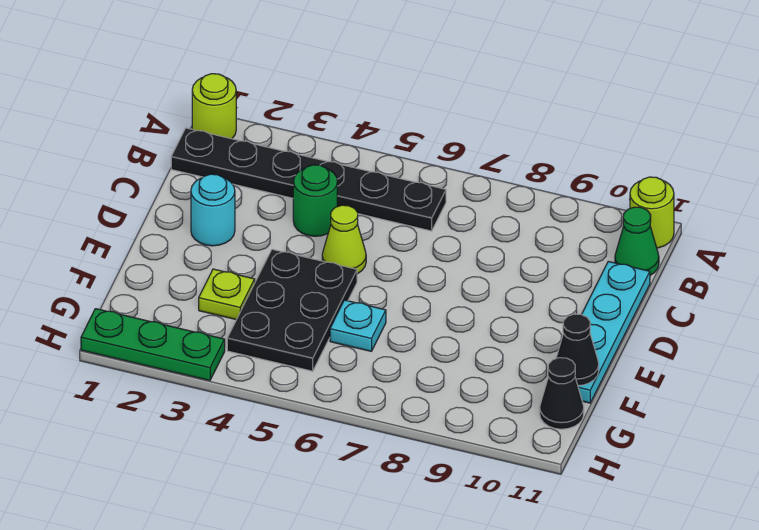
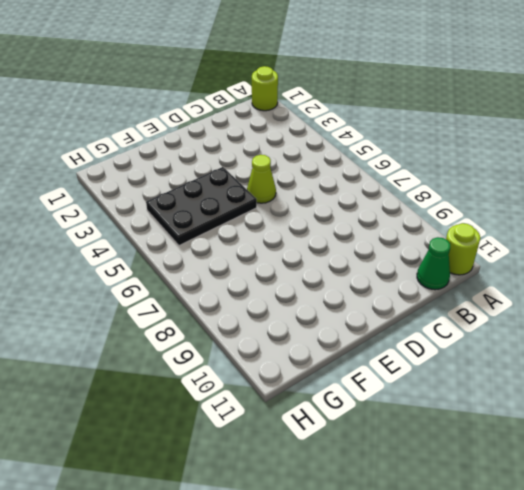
none -> black 1x6 plate [171,128,446,231]
none -> green 1x1 round brick [293,165,337,236]
none -> cyan 1x4 plate [578,261,650,403]

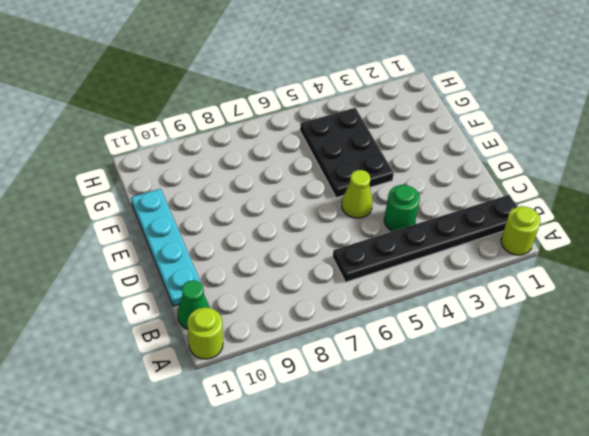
none -> cyan 1x1 round brick [191,174,235,246]
none -> lime 1x1 plate [199,269,255,320]
none -> cyan 1x1 plate [330,300,386,351]

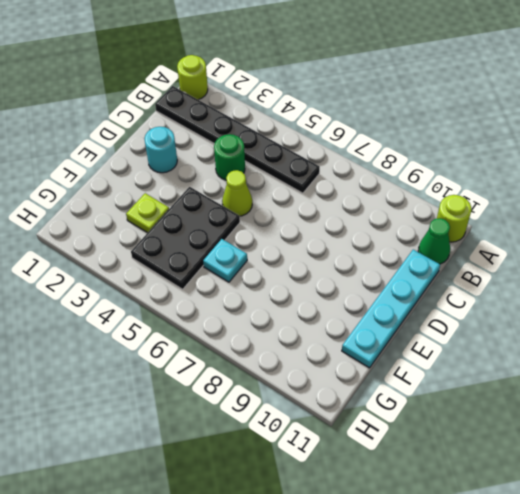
none -> black 1x1 cone [540,358,584,429]
none -> green 1x3 plate [81,309,225,381]
none -> black 1x1 cone [556,314,599,386]

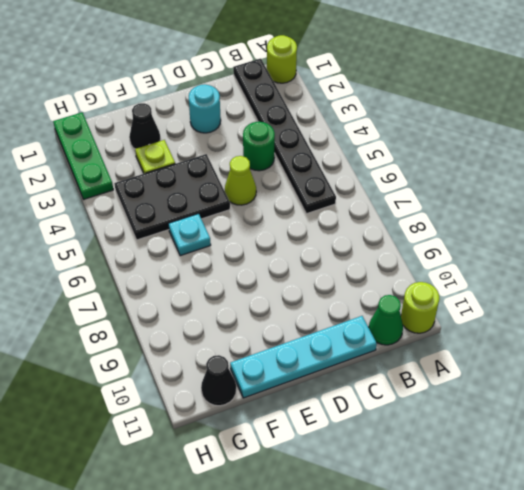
black 1x1 cone [129,103,161,149] -> black 1x1 cone moved to [556,314,599,386]

